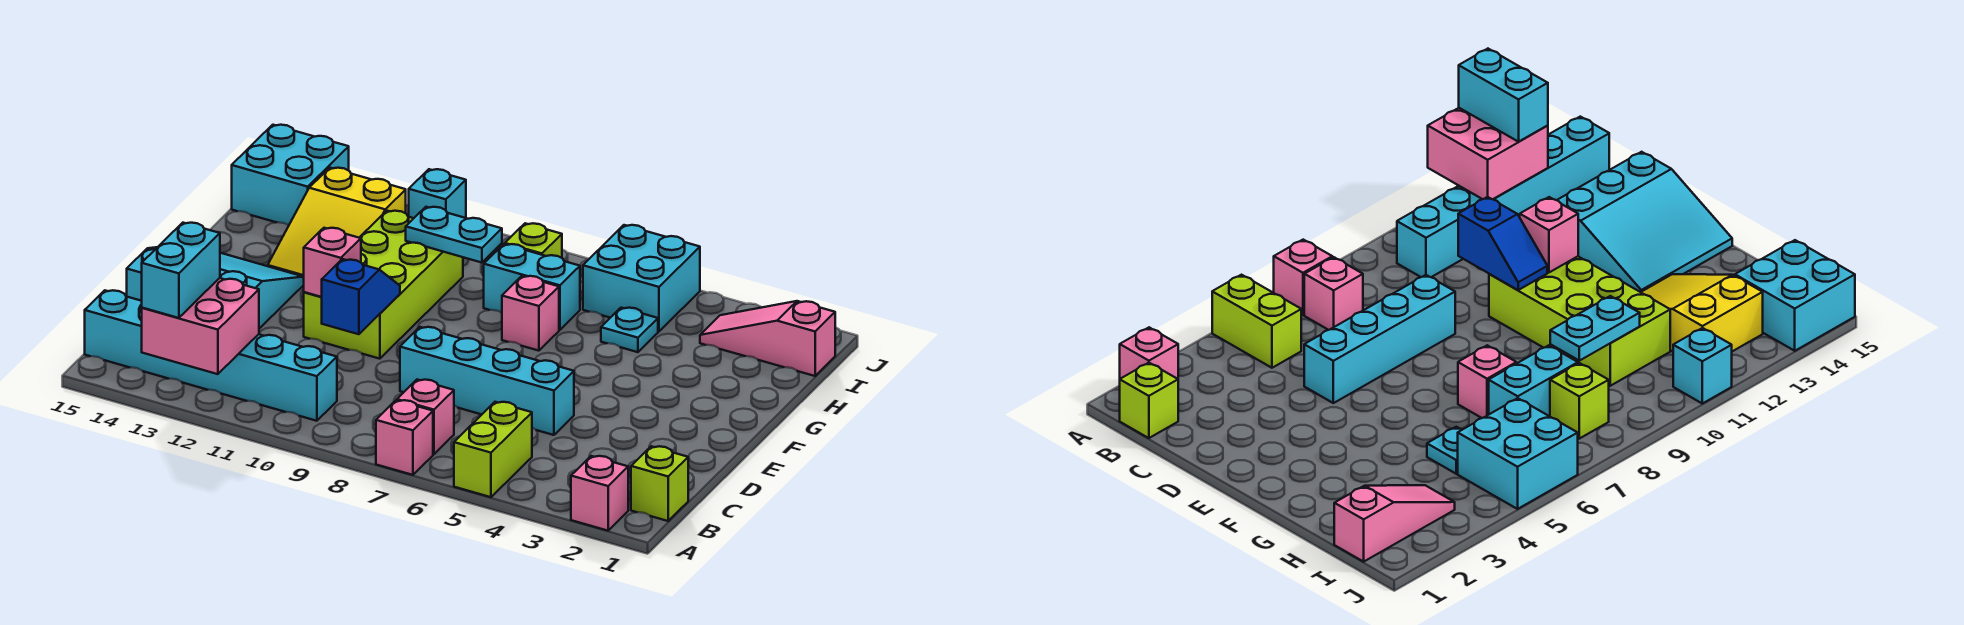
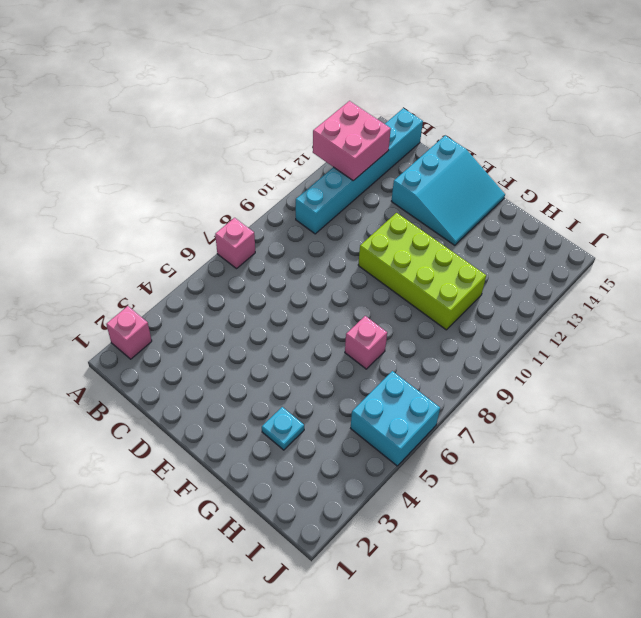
cyan 1x1 plate [262,407,304,450] -> cyan 1x1 plate moved to [601,308,658,352]
none -> lime 1x2 brick [454,402,532,497]
none -> lime 1x1 brick [631,446,688,521]
none -> pink 1x1 brick [397,380,454,454]

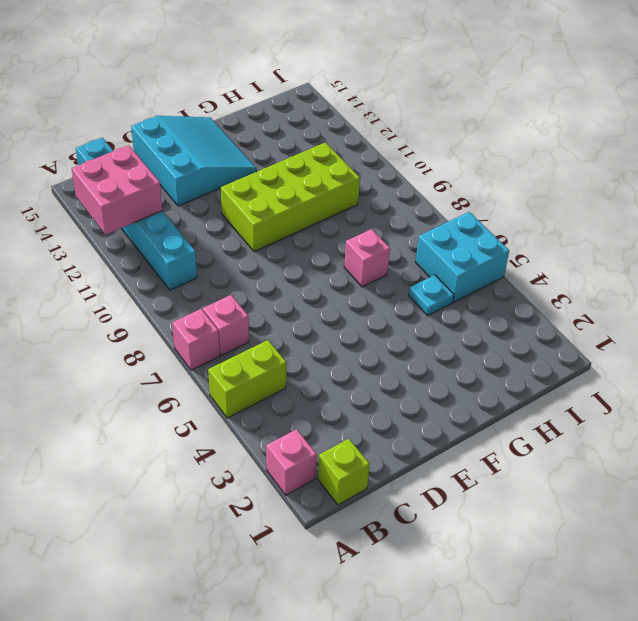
none -> cyan 1x4 brick [400,327,574,435]
none -> yellow 2x3 slope [268,168,406,277]
none -> cyan 1x2 brick [484,244,580,330]

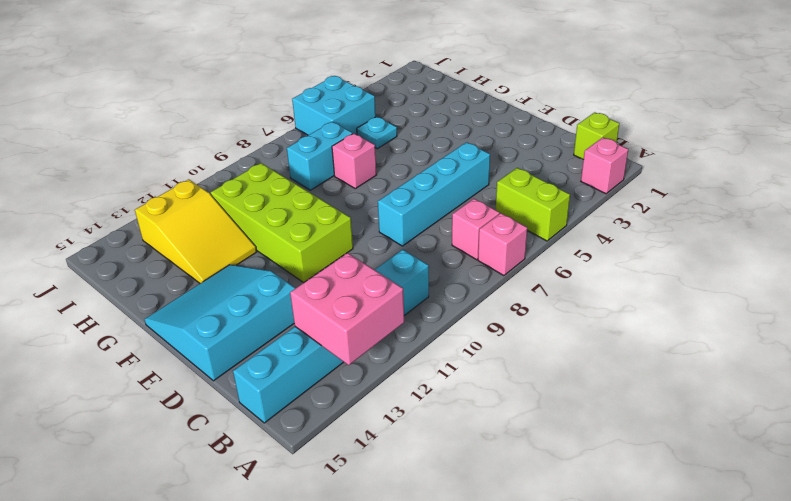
none -> pink 1x3 slope [700,301,835,376]
none -> lime 1x1 brick [505,223,562,258]
none -> cyan 2x2 brick [232,125,349,225]

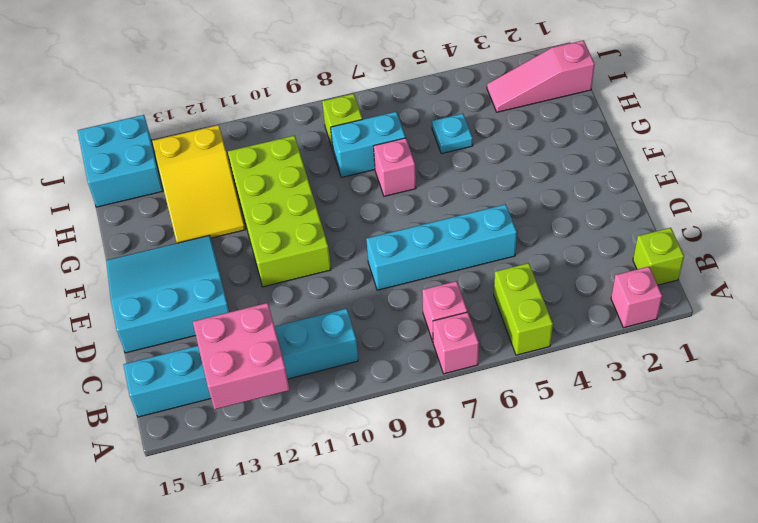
none -> cyan 2x2 brick [583,225,700,331]
none -> cyan 1x1 brick [409,169,466,218]
none -> blue 1x2 slope [322,259,400,334]

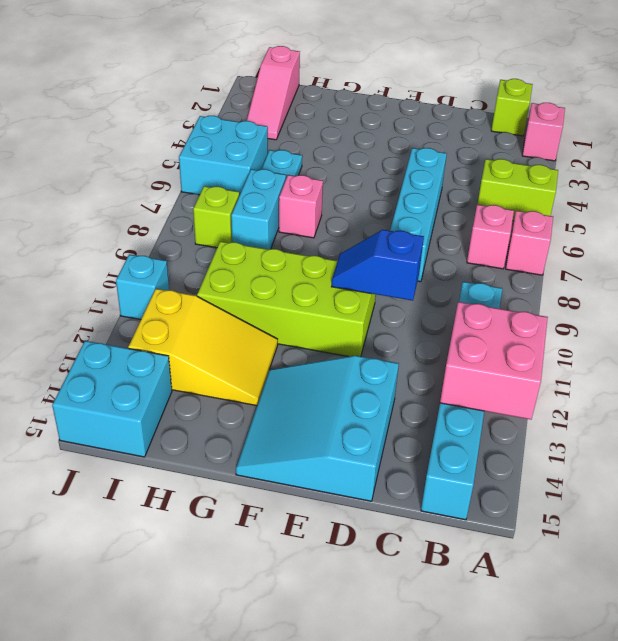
none -> pink 1x1 brick [304,228,361,297]
none -> cyan 1x2 plate [406,207,502,263]
none -> cyan 1x2 brick [142,223,220,318]

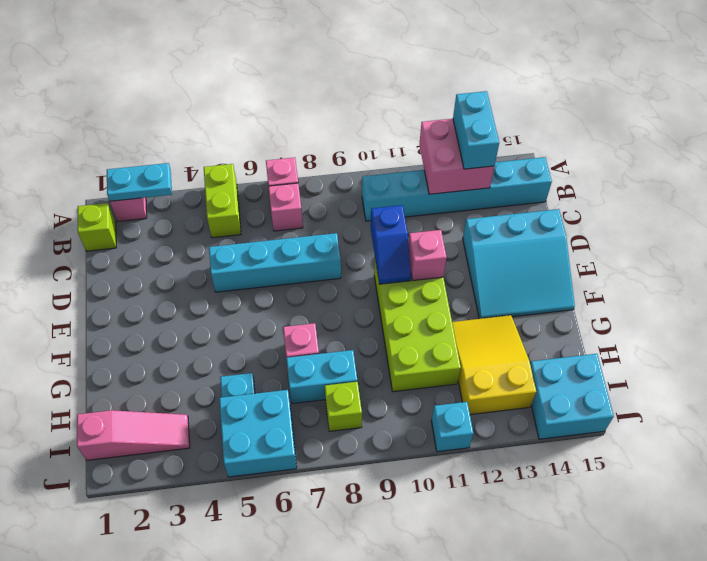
cyan 1x2 plate [107,163,172,201] -> cyan 1x2 plate moved to [406,207,502,263]

